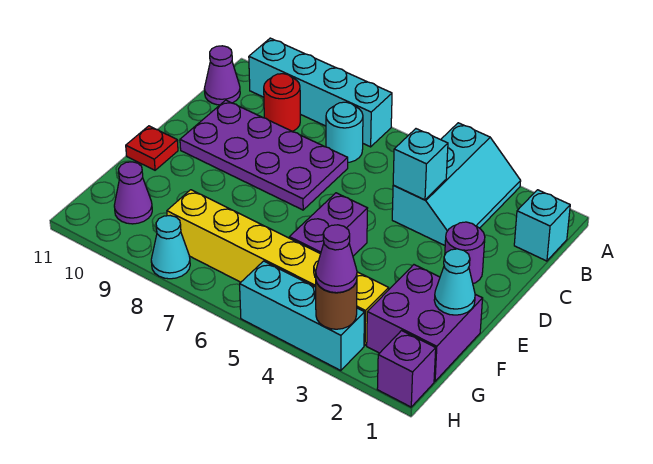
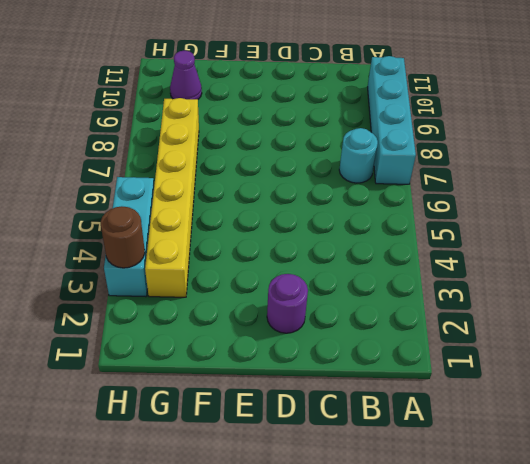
none -> cyan 2x3 slope [392,123,521,245]
none -> cyan 1x1 brick [514,190,570,261]
none -> red 1x1 round brick [264,74,300,131]

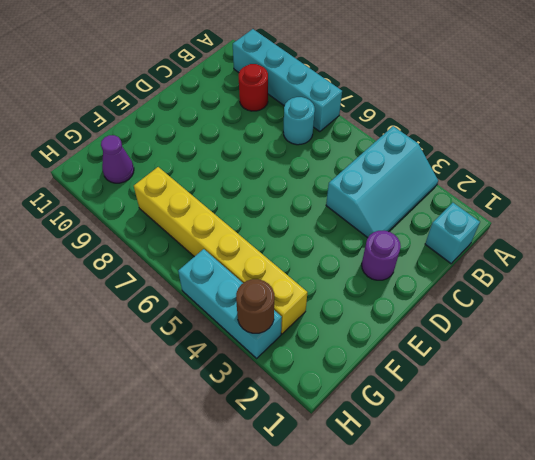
none -> purple 1x1 cone [204,46,240,105]
none -> purple 2x4 plate [180,100,348,210]
none -> purple 1x2 brick [289,193,368,256]

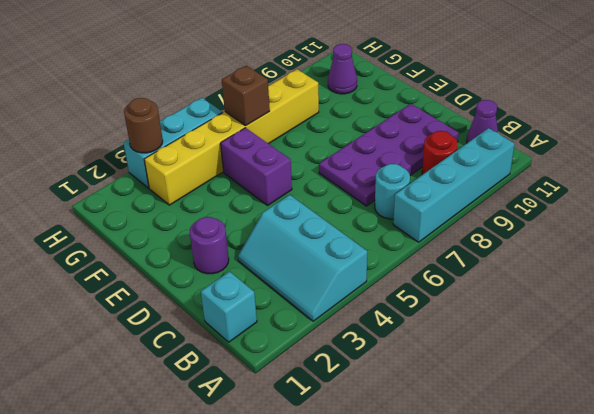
brown 1x1 brick [222,66,270,126] -> none
none -> red 1x1 plate [126,126,178,170]
none -> purple 2x2 brick [367,265,483,381]
none -> purple 1x1 brick [377,331,436,407]

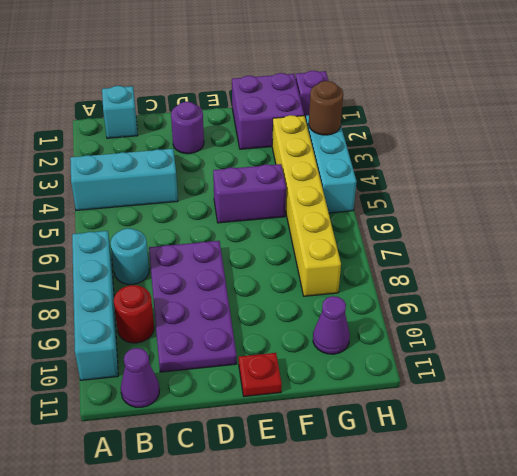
none -> cyan 1x1 cone [151,216,190,279]
none -> cyan 1x1 brick [393,129,448,200]
none -> cyan 1x1 cone [434,249,475,315]

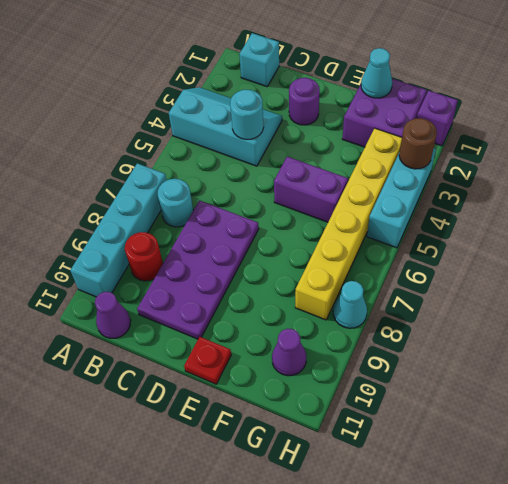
cyan 1x1 round brick [230,90,264,139] -> cyan 1x1 brick [393,129,448,200]
none -> purple 1x1 cone [316,225,357,293]

